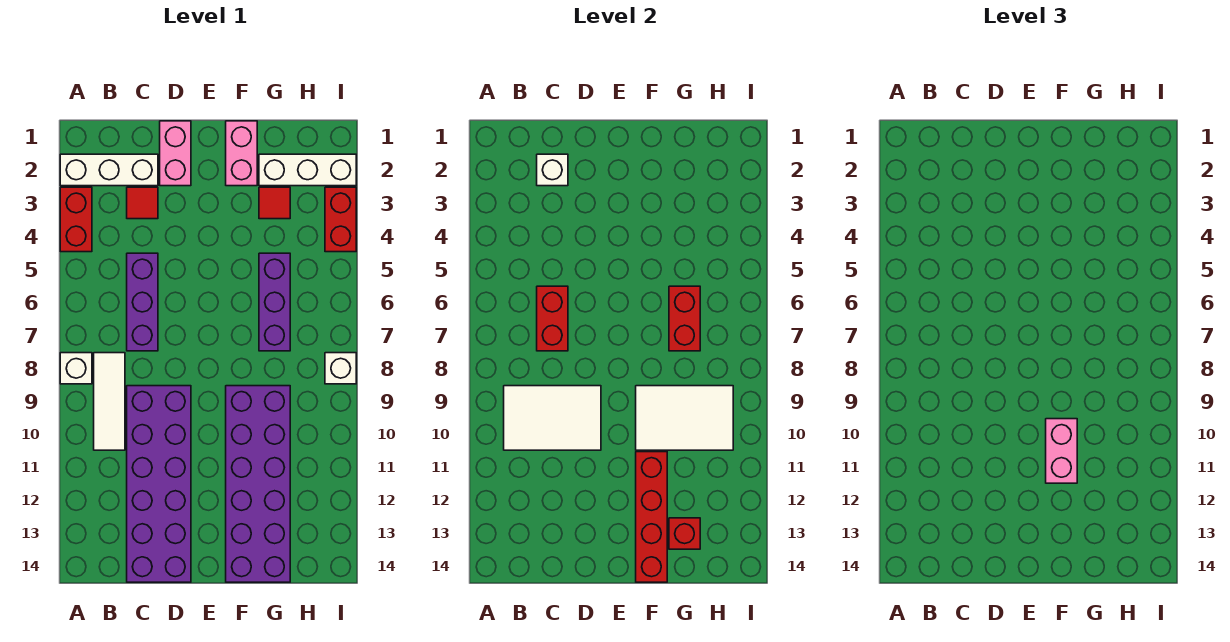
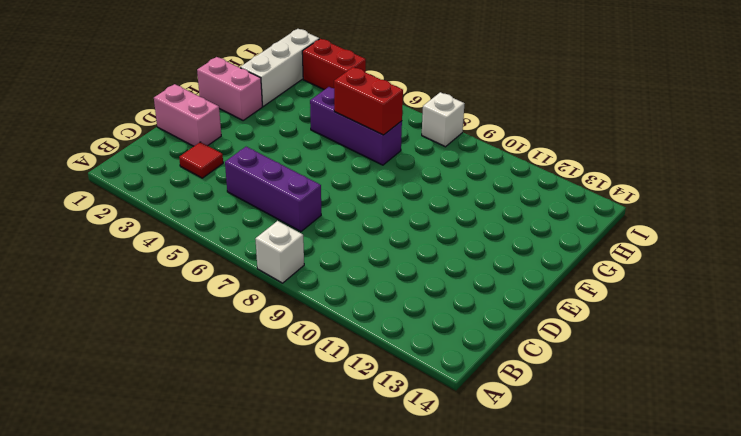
none -> white 1x3 brick [60,154,158,186]
none -> red 1x2 brick [60,187,92,252]
none -> white 1x3 tile [94,353,125,450]

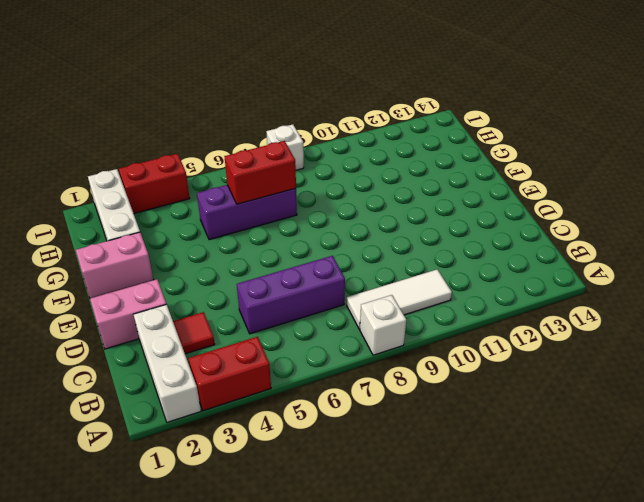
none -> purple 2x6 brick [127,386,191,582]
none -> purple 2x6 brick [226,386,290,582]
none -> red 1x1 tile [259,187,290,219]

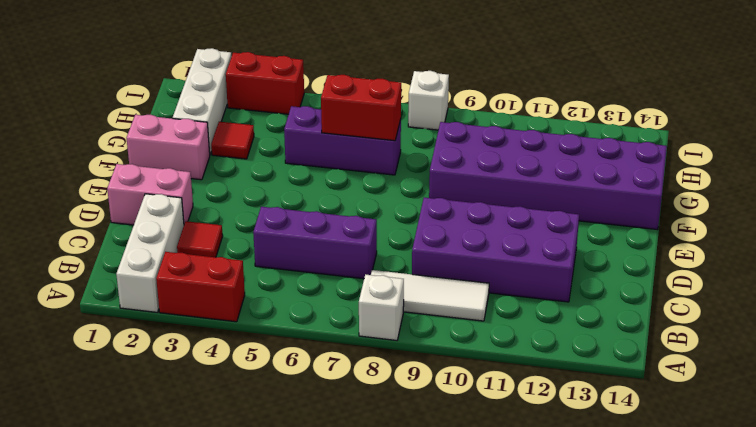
purple 2x4 brick [412,197,579,302] -> purple 2x6 brick [127,386,191,582]
none -> white 2x3 tile [504,386,601,450]
none -> white 1x1 brick [537,154,568,186]
none -> red 1x2 brick [537,286,568,351]

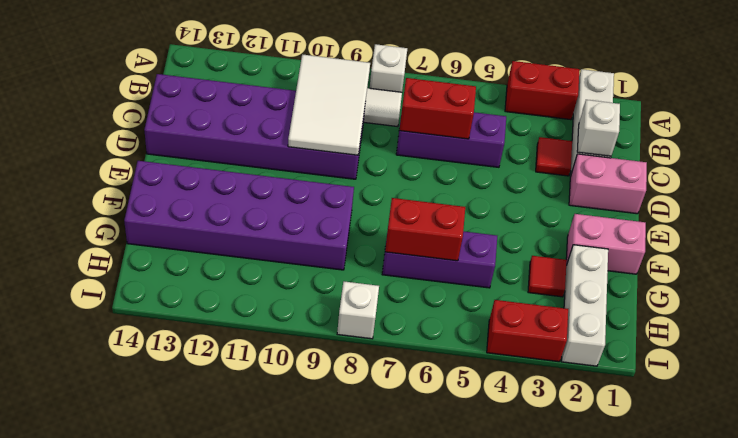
none -> white 2x3 tile [636,386,733,450]
none -> red 1x4 brick [636,452,667,582]
none -> red 1x1 brick [669,518,700,549]

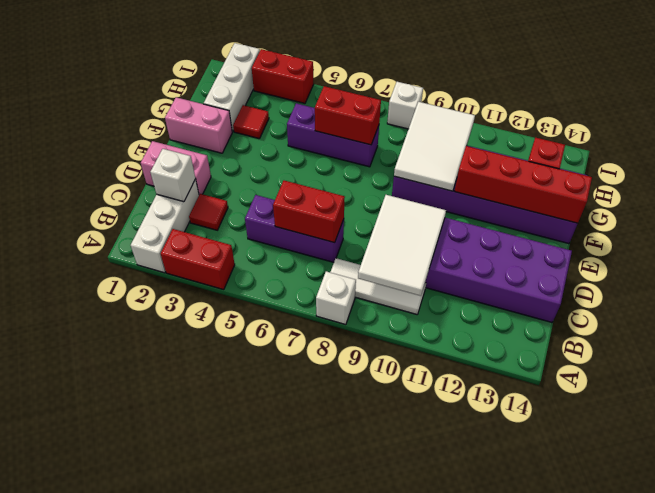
none -> pink 1x2 brick [1046,419,1077,483]

